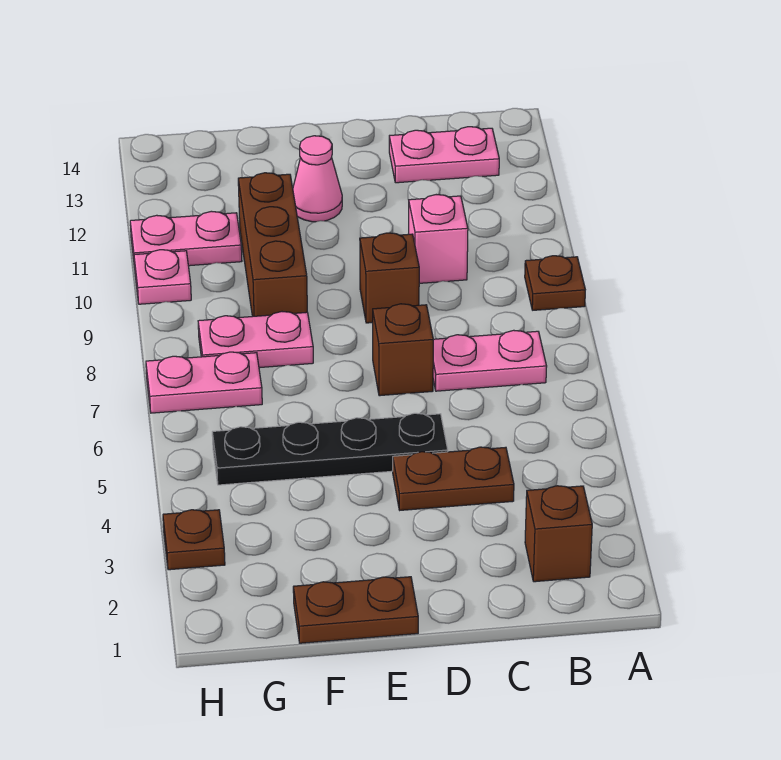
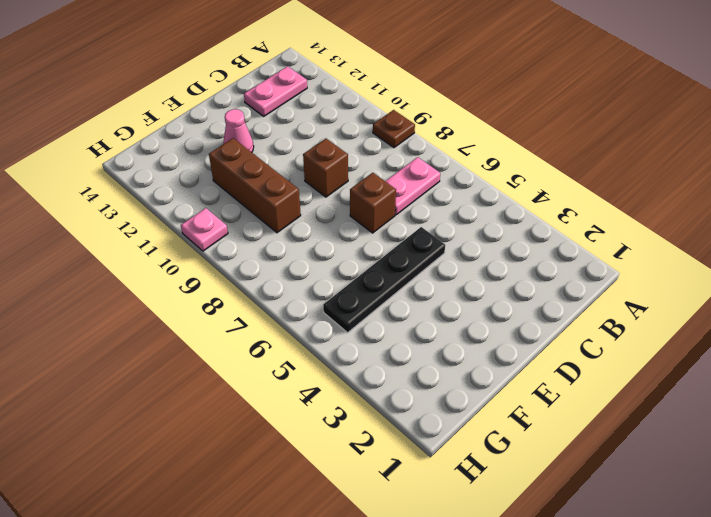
none -> brown 1x1 brick [525,486,592,582]
none -> brown 1x2 plate [393,447,514,510]
none -> pink 1x1 brick [409,195,468,283]

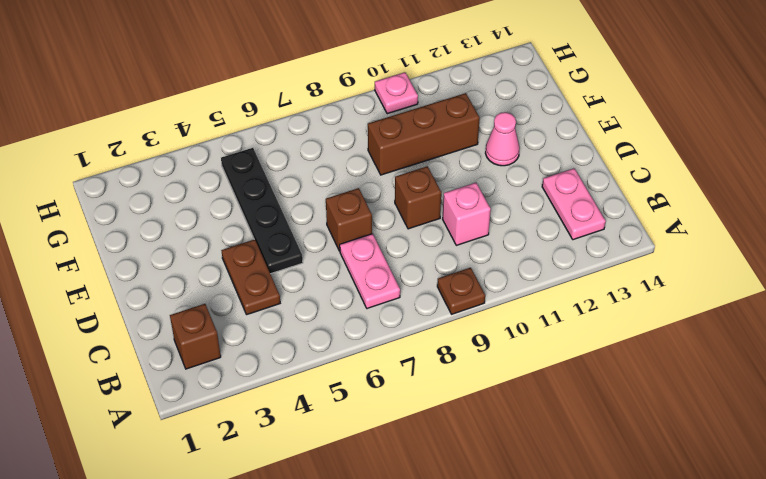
none -> brown 1x2 plate [293,577,418,643]
none -> pink 1x2 plate [198,312,313,368]
none -> pink 1x2 plate [146,352,262,413]

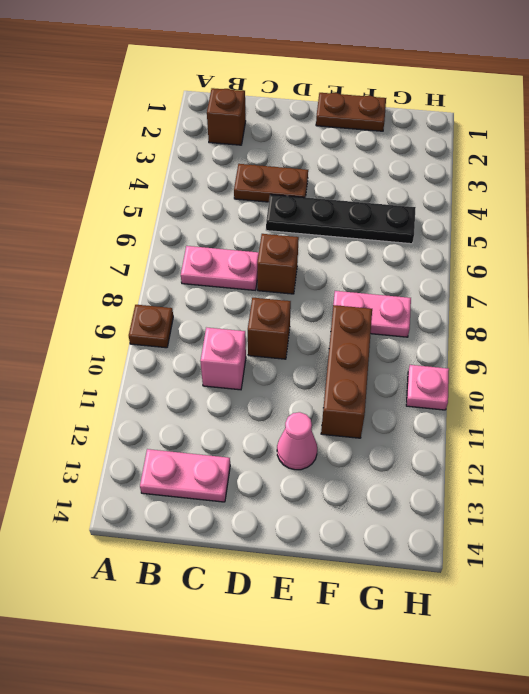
none -> pink 1x2 plate [146,352,262,413]
none -> pink 1x2 plate [130,211,242,267]
none -> brown 1x1 plate [163,510,225,570]

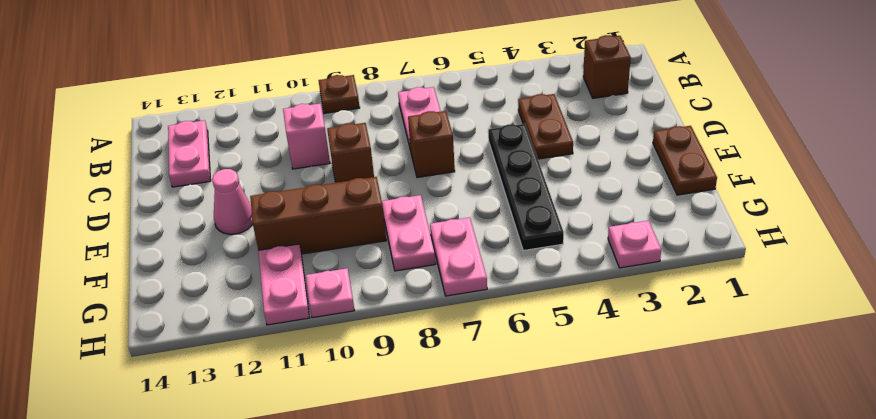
pink 1x1 plate [608,221,661,268] -> brown 1x1 plate [163,510,225,570]

